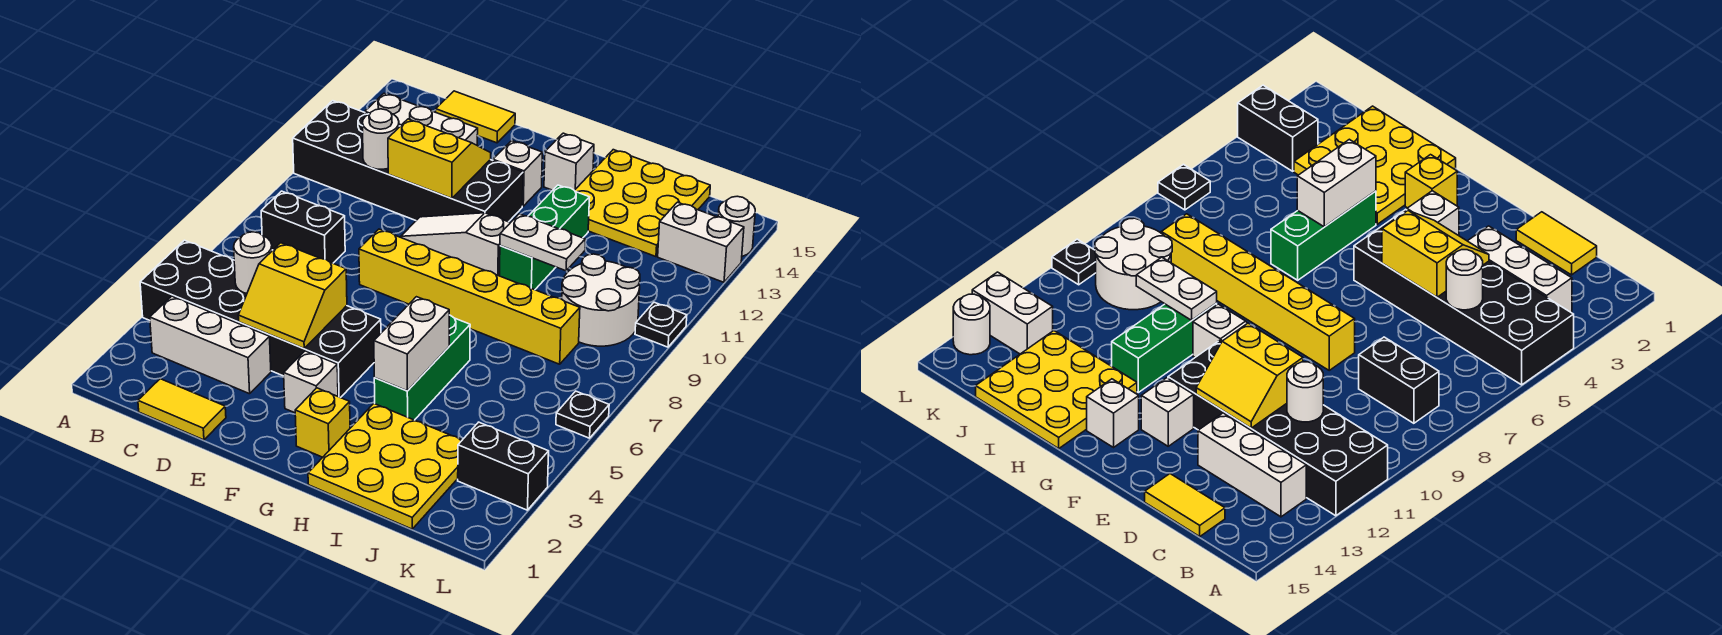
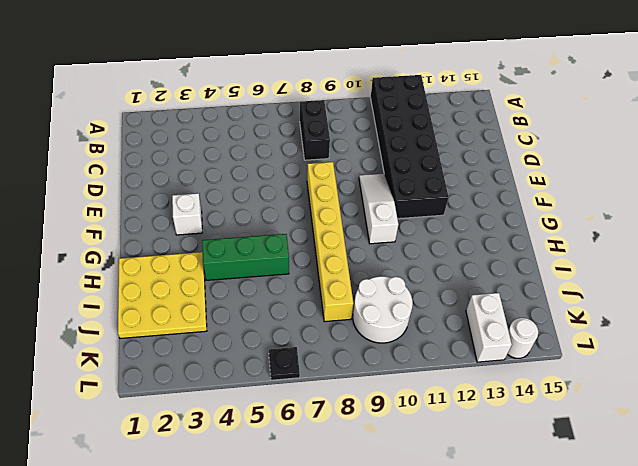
none -> black 2x6 brick [140,240,381,398]
none -> white 1x3 brick [150,296,271,394]
none -> white 1x3 brick [365,93,478,145]

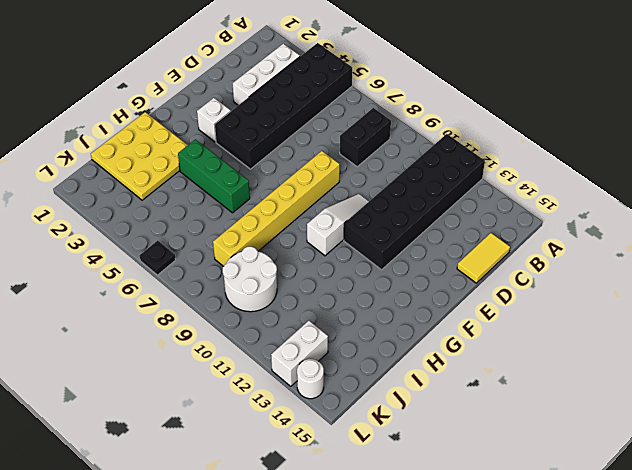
none -> white 1x3 brick [365,93,478,145]
none -> yellow 1x2 tile [138,379,226,440]
none -> white 1x1 brick [493,141,542,206]

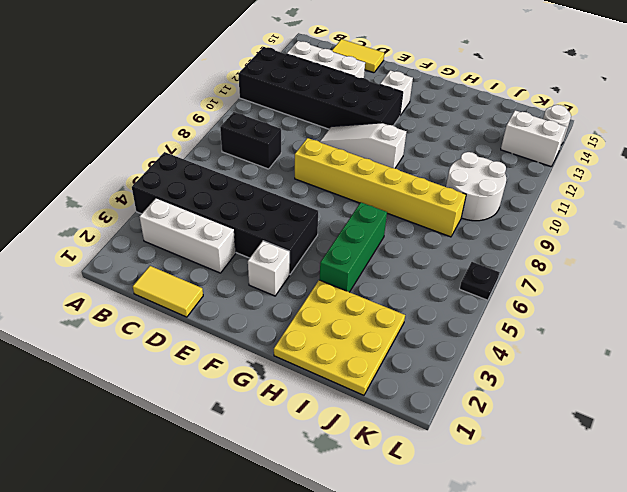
none -> yellow 1x1 brick [295,388,350,457]
none -> white 1x1 brick [544,133,594,190]
none -> green 1x3 brick [499,185,590,290]

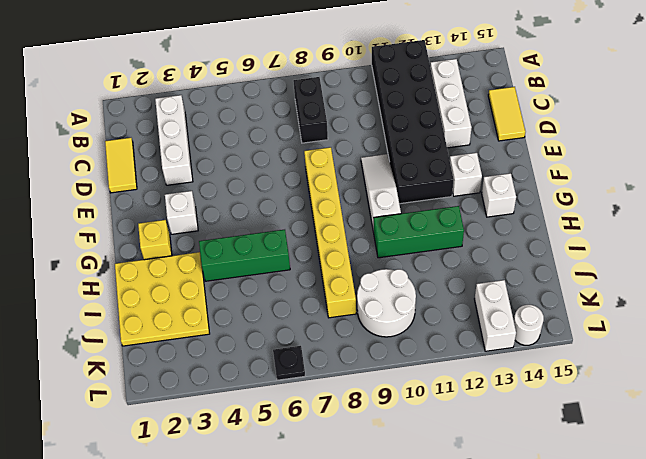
none -> black 2x6 brick [140,240,381,398]
none -> yellow 3x3 plate [574,150,710,257]
none -> black 1x2 brick [458,422,549,510]

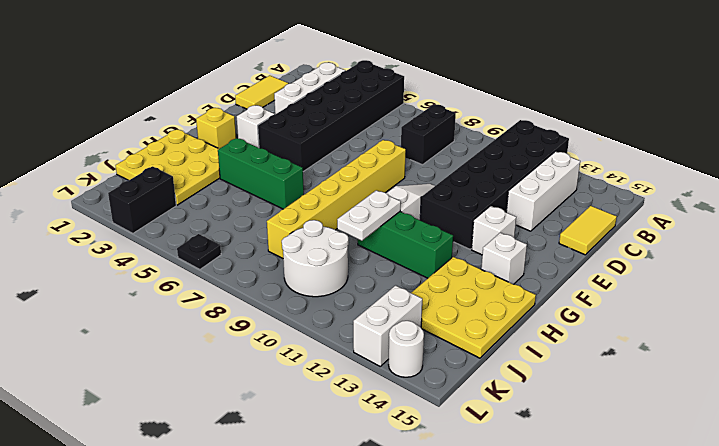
none -> black 1x1 plate [635,302,687,347]
none -> white 1x1 round brick [234,232,272,294]
none -> white 1x1 round brick [363,109,399,169]

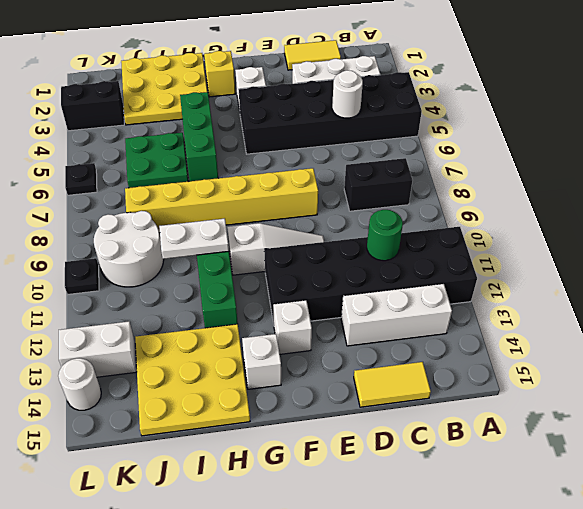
green 1x1 round brick [367,210,403,261] -> white 1x1 round brick [363,109,399,169]
green 2x2 plate [125,133,188,188] -> none
none -> yellow 2x2 slope [238,243,347,349]
none -> yellow 2x2 slope [388,119,491,199]
none -> white 1x2 brick [374,297,449,391]

